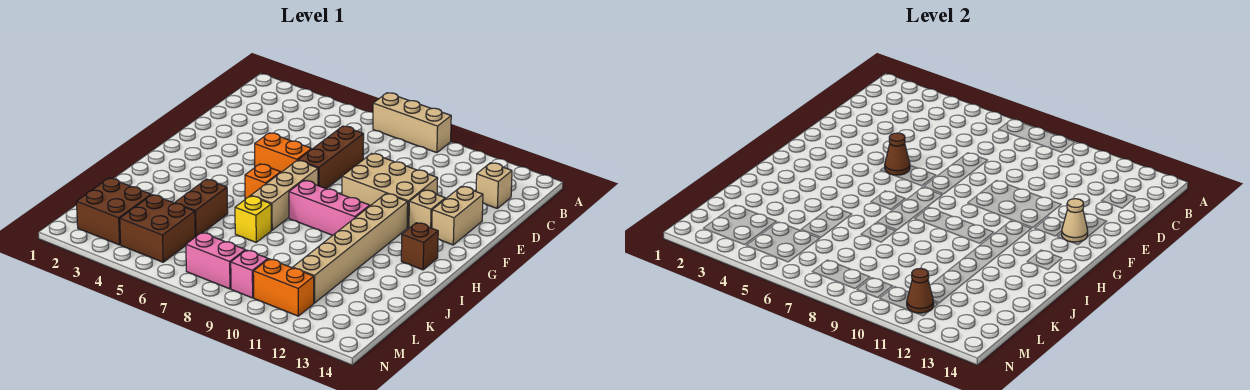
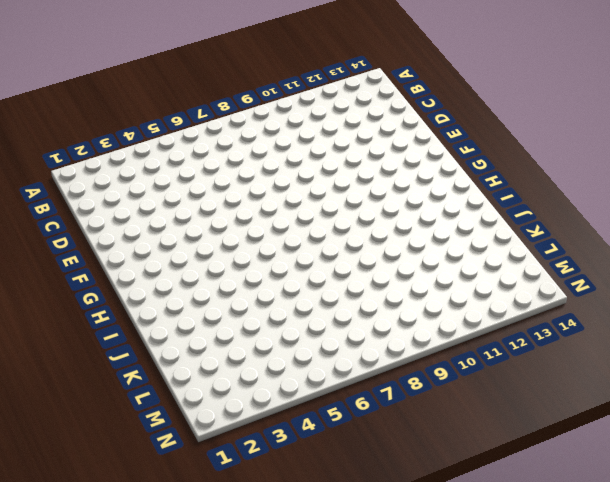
none -> tan 1x3 brick [373,93,451,153]
none -> tan 1x1 brick [476,163,512,208]
none -> brown 1x3 brick [298,126,364,189]

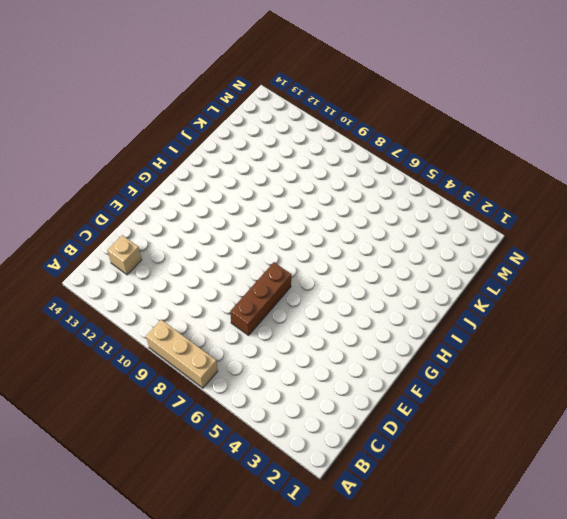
none -> tan 2x3 brick [342,153,438,228]
none -> tan 1x2 brick [432,186,483,245]
none -> orange 1x2 brick [255,133,312,172]

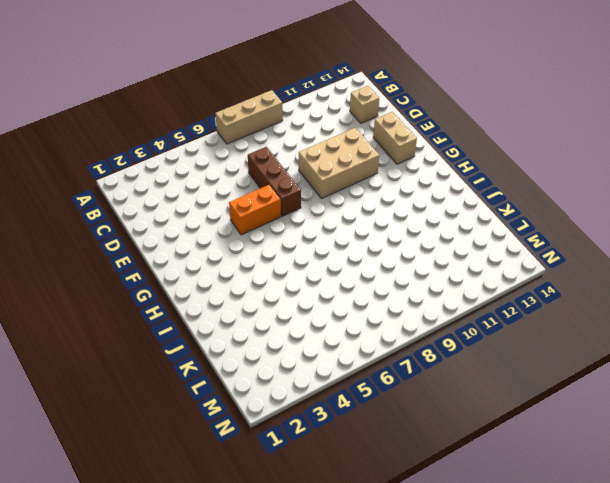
none -> tan 1x1 brick [409,190,445,228]
none -> tan 1x3 brick [251,160,318,230]
none -> tan 1x6 brick [293,194,408,303]

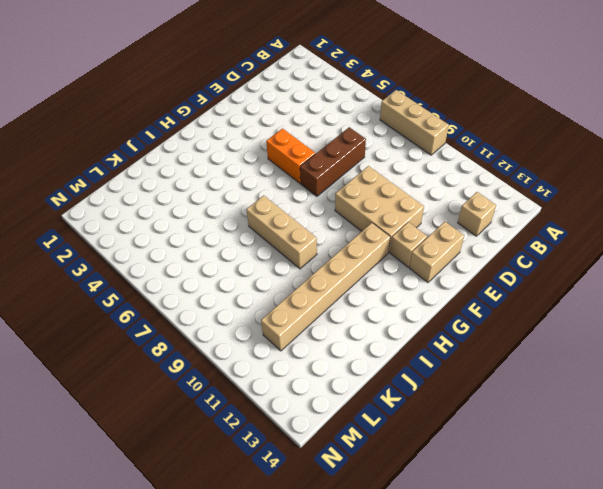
tan 1x3 brick [246,195,317,269] -> tan 1x3 brick turned to [251,160,318,230]
none -> orange 1x1 brick [245,164,281,199]
none -> pink 1x3 brick [289,180,370,235]
none -> brown 1x1 brick [401,223,438,270]

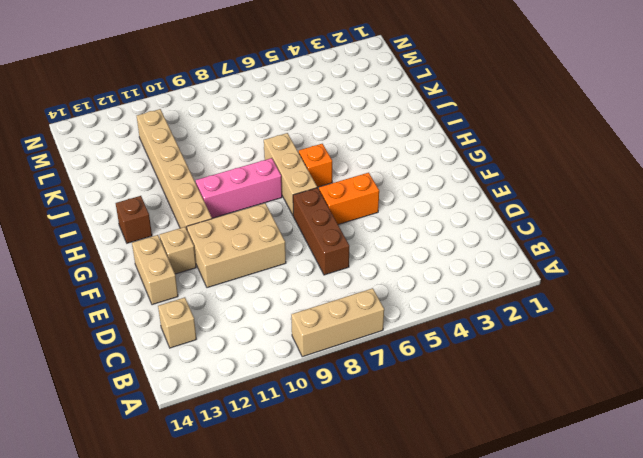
none -> brown 1x2 brick [175,179,228,237]
none -> yellow 1x1 brick [235,196,271,242]
none -> brown 2x2 brick [76,178,151,245]

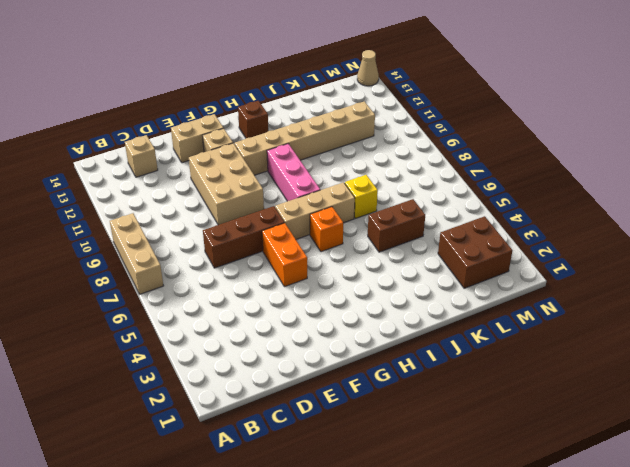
tan 1x1 cone [357,50,379,86] -> tan 1x1 cone moved to [1062,199,1088,242]
none -> brown 2x2 brick [120,195,195,262]
none -> pink 1x2 brick [186,233,245,289]
none -> pink 1x1 brick [231,250,268,298]

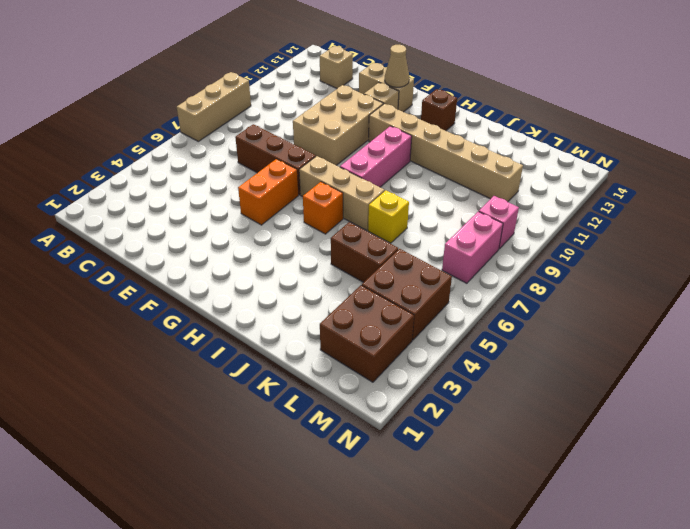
none -> orange 1x2 brick [253,259,314,316]
none -> brown 1x1 cone [885,133,910,175]
none -> brown 1x1 cone [907,268,934,313]

